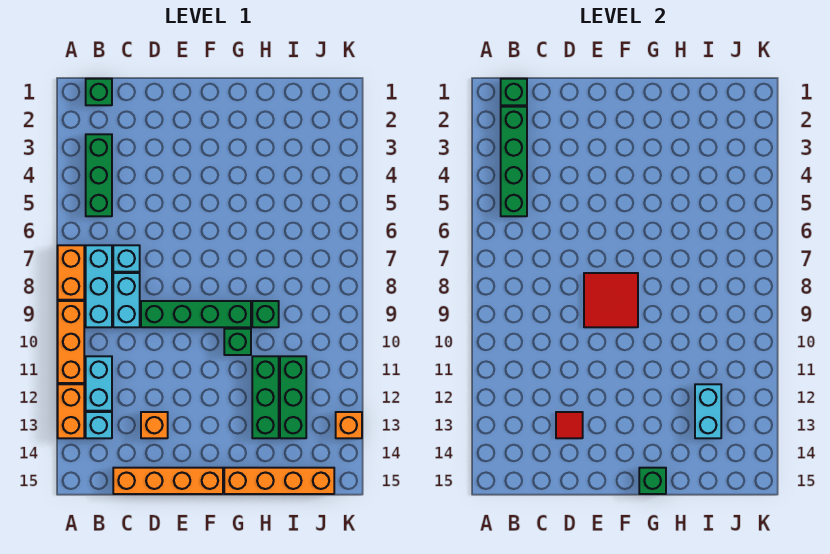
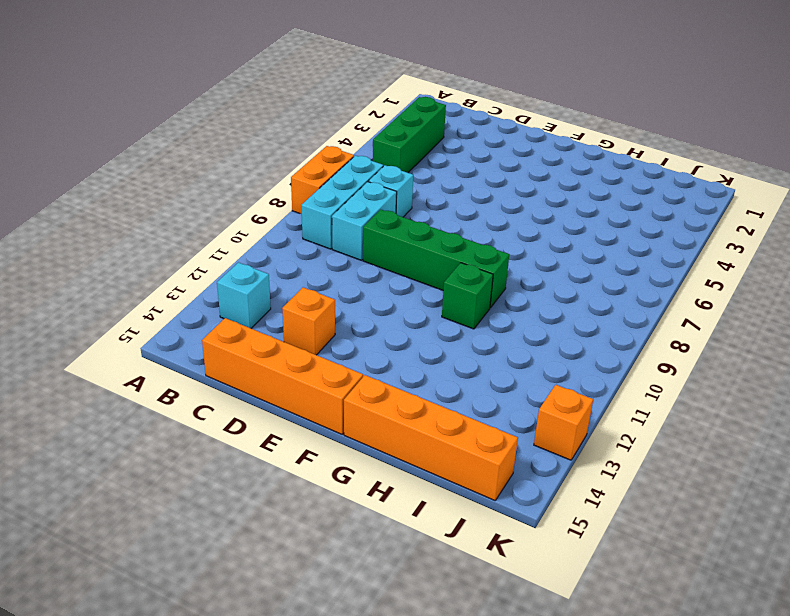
none -> orange 1x3 brick [58,301,84,383]
none -> orange 1x2 brick [58,384,84,438]
none -> green 1x1 brick [86,79,112,105]

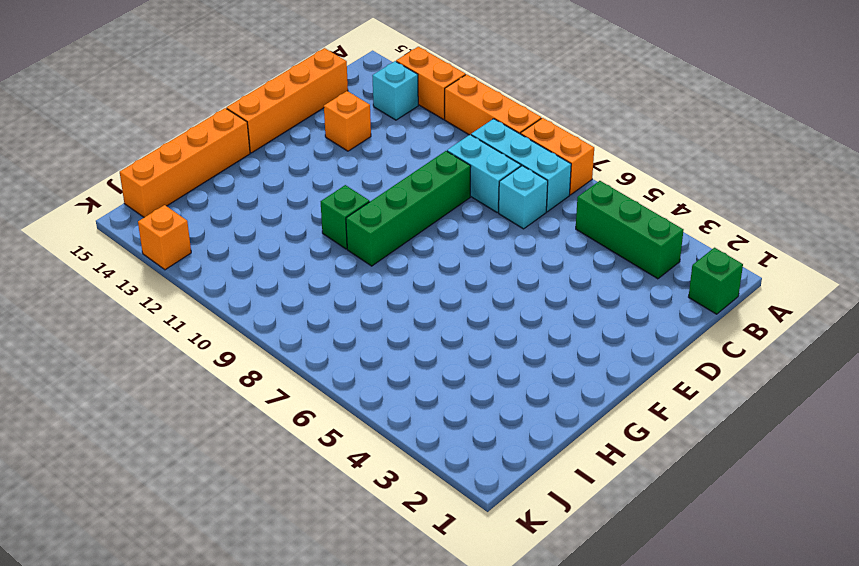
none -> cyan 1x2 brick [86,356,112,411]
none -> green 1x1 brick [252,301,279,327]
none -> green 1x3 brick [252,356,279,438]

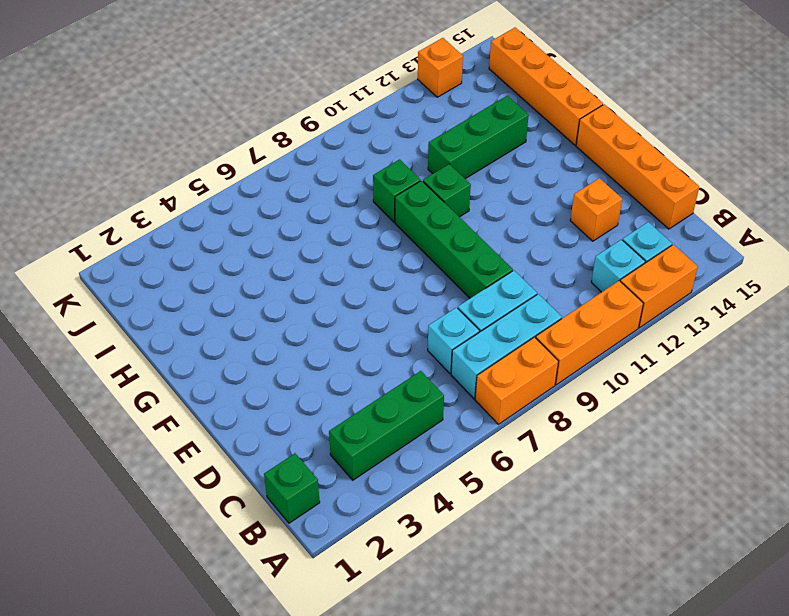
cyan 1x1 brick [591,240,645,292] -> cyan 1x2 brick [86,356,112,411]
none -> green 1x3 brick [280,356,306,438]
none -> green 1x1 brick [501,79,527,105]
none -> green 1x4 brick [501,107,527,216]

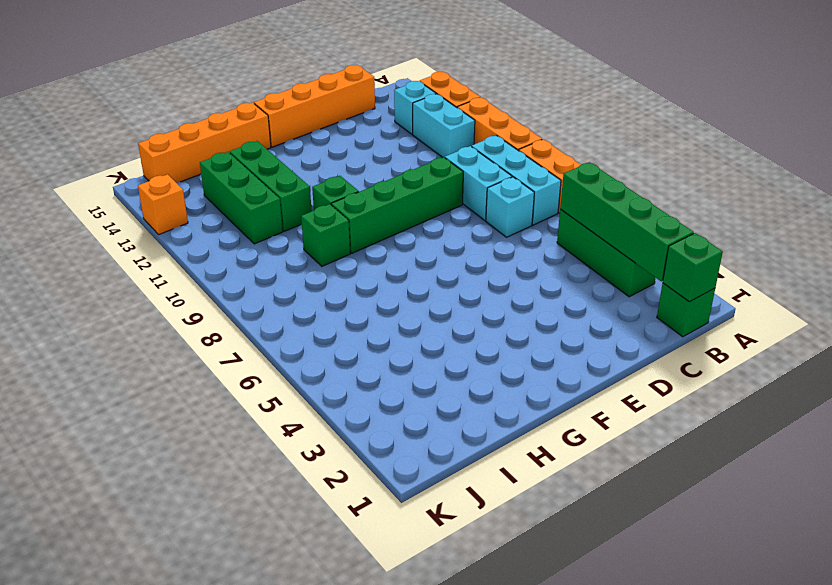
none -> orange 1x1 brick [141,412,168,438]
none -> red 1x1 tile [556,412,583,438]
none -> red 2x2 tile [584,273,638,327]

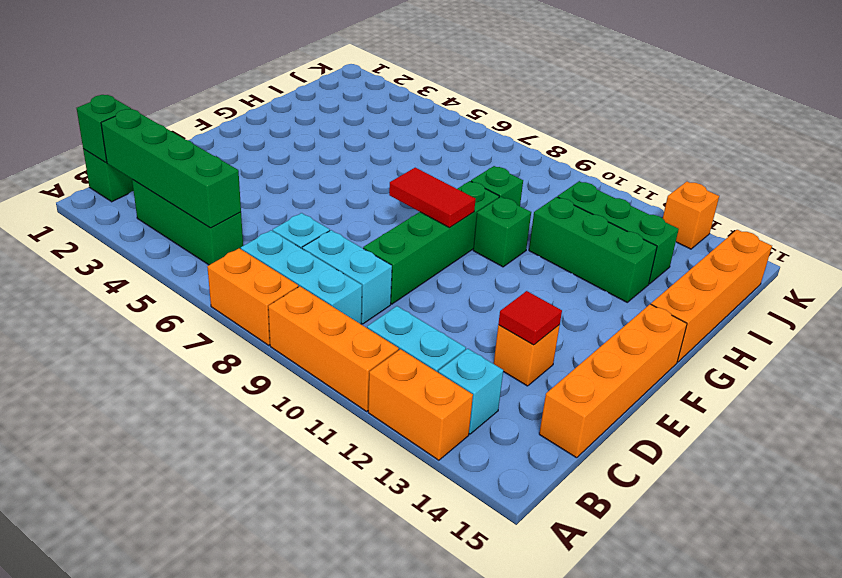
red 1x2 tile [389,168,475,228] -> red 2x2 tile [584,273,638,327]
none -> green 1x1 brick [639,468,666,494]
none -> cyan 1x2 brick [695,384,721,438]

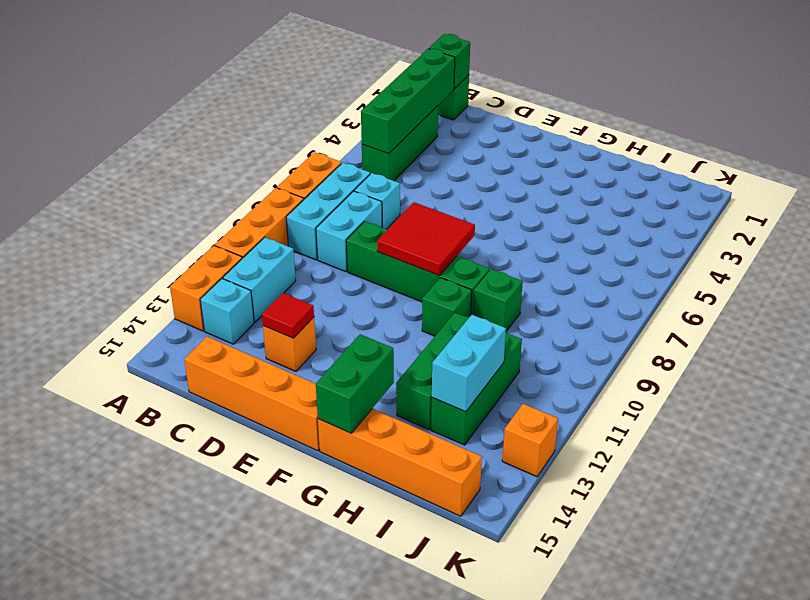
green 1x2 brick [316,334,394,433] -> green 1x1 brick [639,468,666,494]

